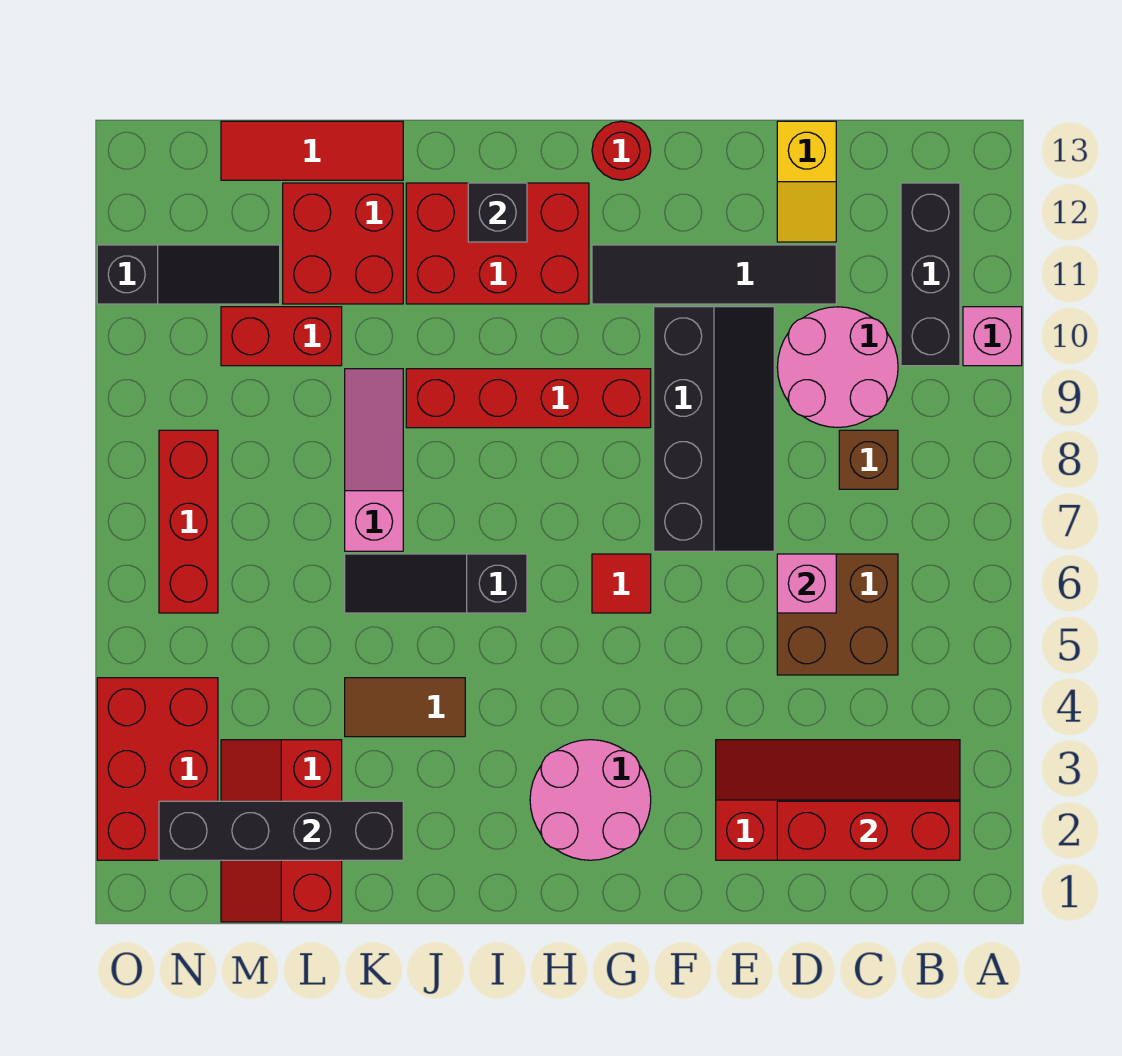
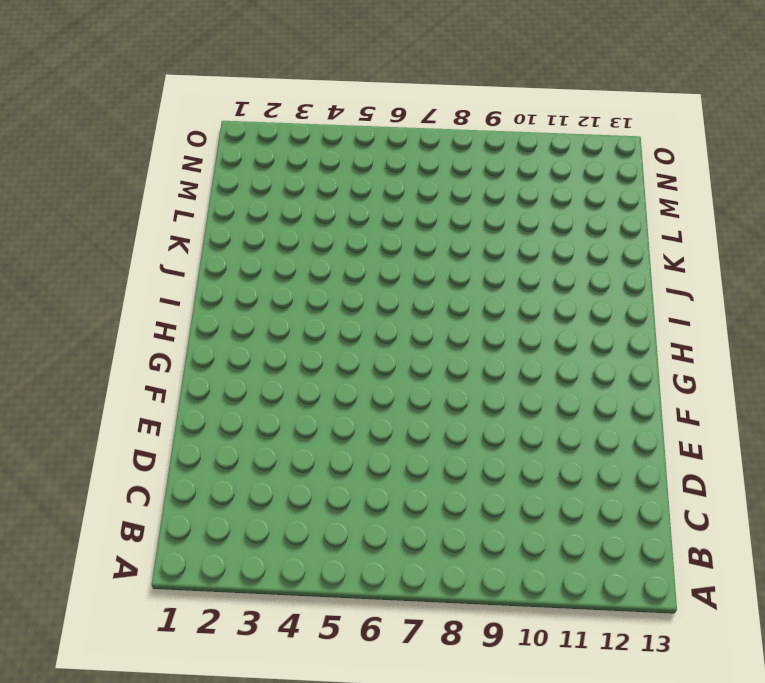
none -> pink 1x1 brick [963,307,1022,366]
none -> red 2x4 slope [716,740,960,860]
none -> black 1x3 brick [901,183,960,366]

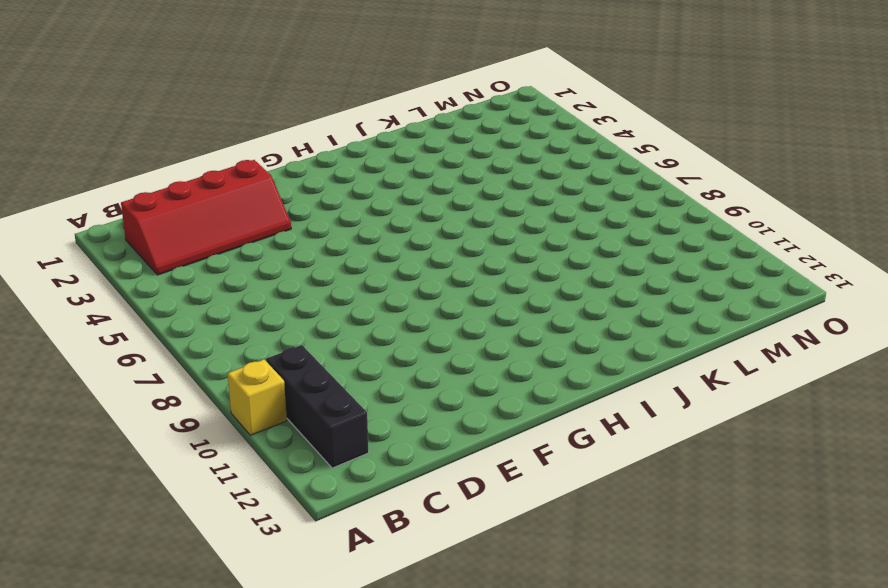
yellow 1x1 brick [227,359,287,435] -> pink 1x1 brick [963,307,1022,366]
none -> brown 2x2 brick [777,554,898,675]
none -> brown 1x1 brick [839,430,898,489]
none -> pink 2x2 round brick [777,307,898,427]

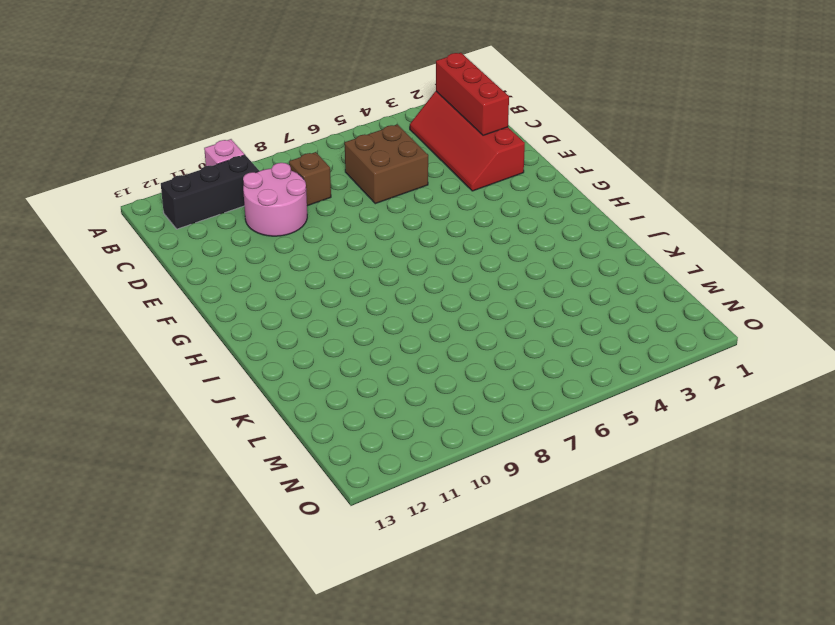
none -> black 1x4 tile [592,245,836,304]
none -> yellow 1x2 slope [777,121,836,242]
none -> black 2x4 slope [654,307,774,551]

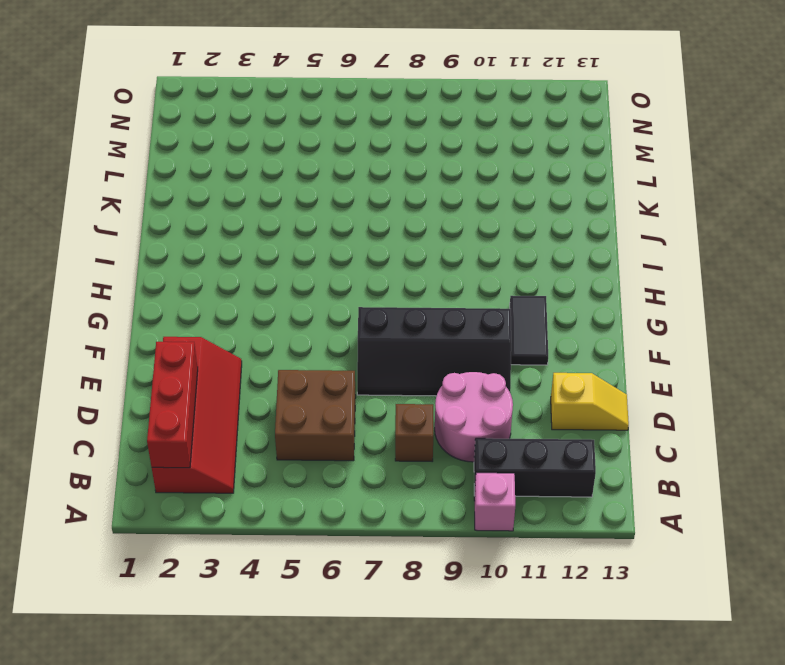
yellow 1x2 slope [551,373,629,430] -> yellow 1x2 slope turned to [777,121,836,242]
black 1x2 tile [510,296,548,365] -> black 1x4 tile [592,245,836,304]
none -> pink 2x2 round brick [530,740,651,860]
none -> red 1x1 tile [592,554,651,613]
none -> red 1x4 brick [406,369,651,428]

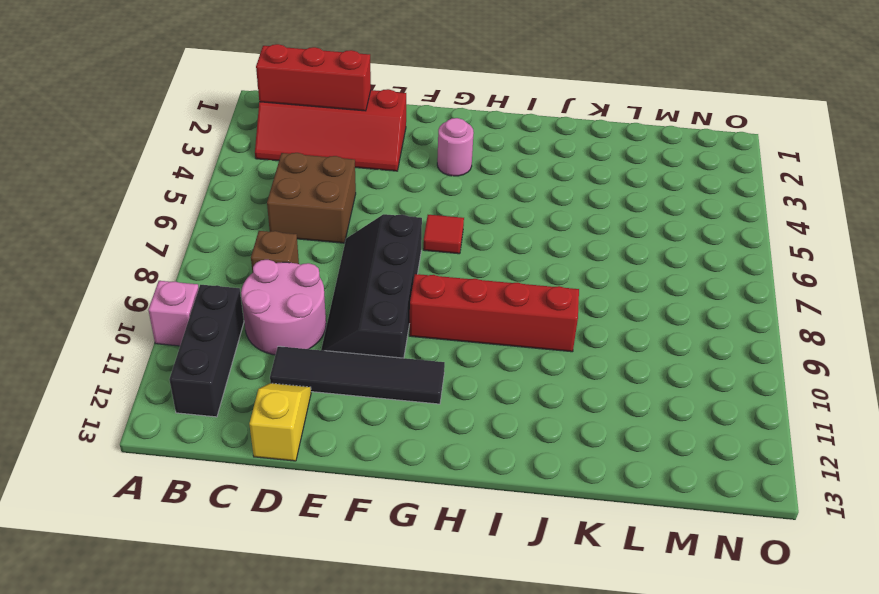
pink 1x1 round brick [437,118,474,176] -> pink 2x2 round brick [530,740,651,860]
none -> red 1x1 round brick [592,121,651,180]
none -> red 2x3 brick [406,183,589,304]
none -> black 1x3 slope [345,554,527,613]

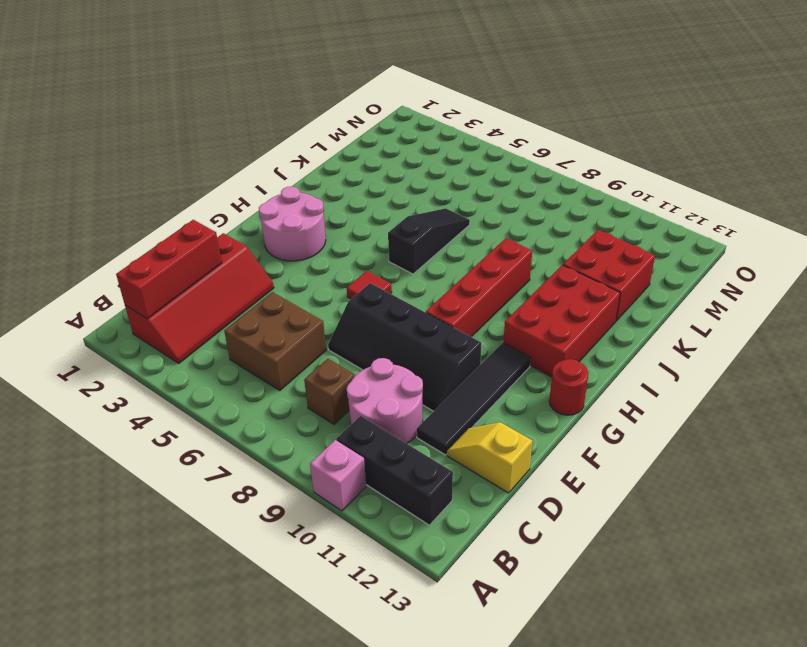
none -> brown 1x2 tile [345,678,465,737]
none -> pink 1x3 slope [345,369,403,551]
none -> red 1x3 tile [221,121,403,180]

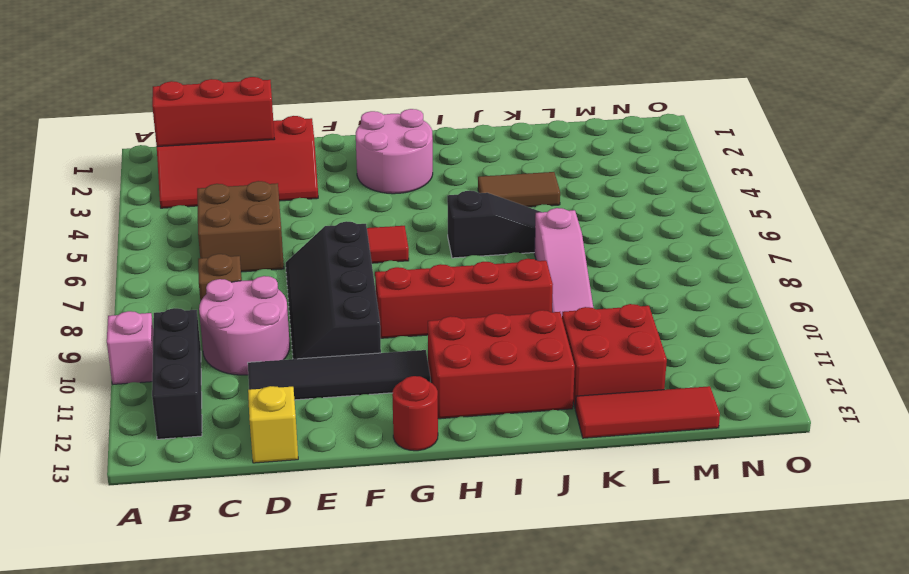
none -> red 2x3 slope [221,740,342,922]
none -> red 1x2 brick [221,307,342,366]
none -> black 1x3 slope [97,245,280,304]

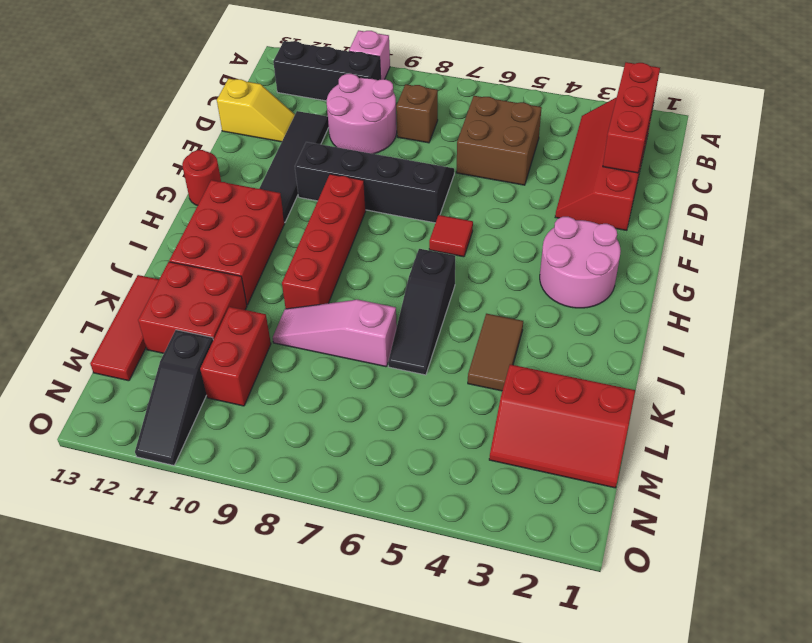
black 1x3 slope [135,330,213,465] -> black 1x3 slope turned to [97,245,280,304]
none -> red 2x3 brick [97,678,218,860]
none -> red 1x3 brick [159,430,218,613]
none -> pink 1x1 brick [777,554,836,613]

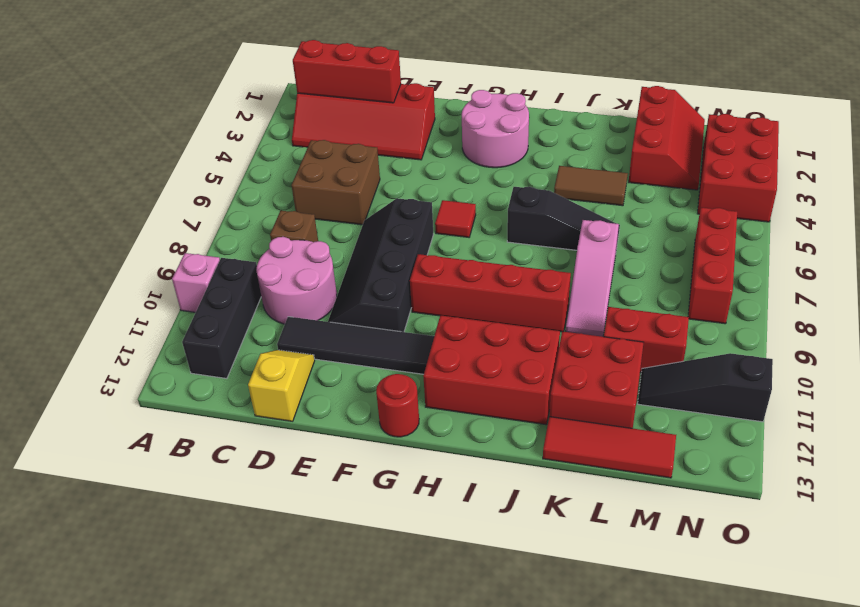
none -> pink 1x1 brick [777,554,836,613]
none -> black 1x1 brick [468,183,527,242]
none -> black 1x4 brick [159,801,403,860]

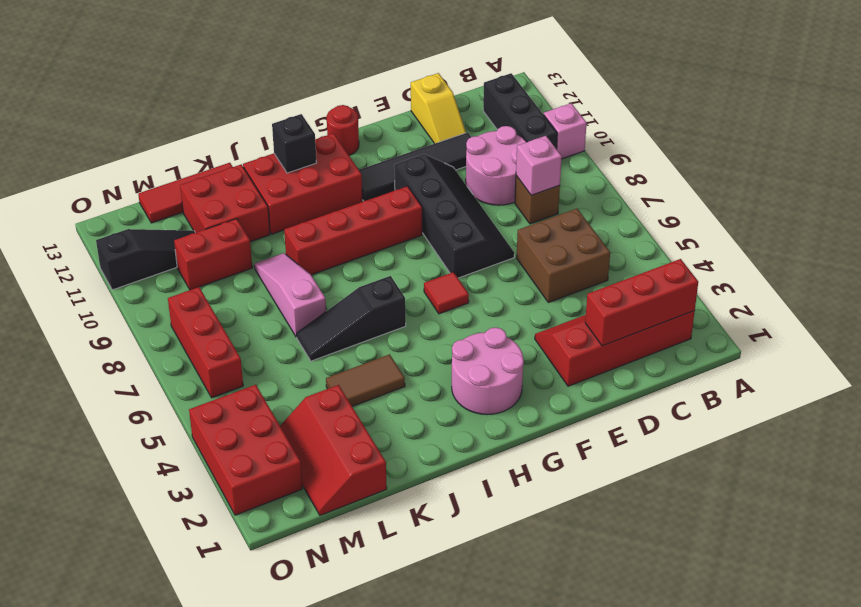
pink 1x1 brick [516,136,562,195] -> pink 1x1 brick moved to [777,554,836,613]
none -> black 1x4 brick [159,801,403,860]

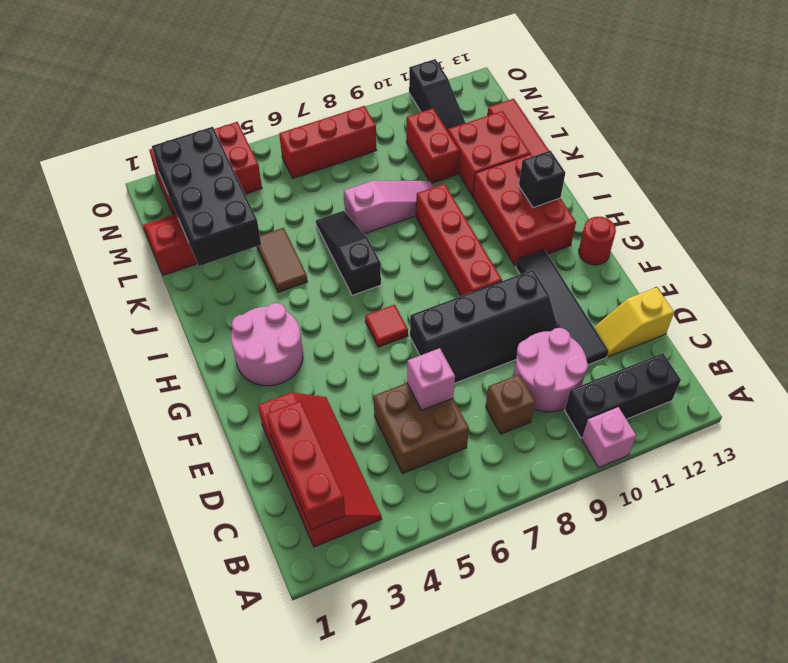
black 2x4 brick [152,127,261,266] -> black 1x4 brick [159,801,403,860]

